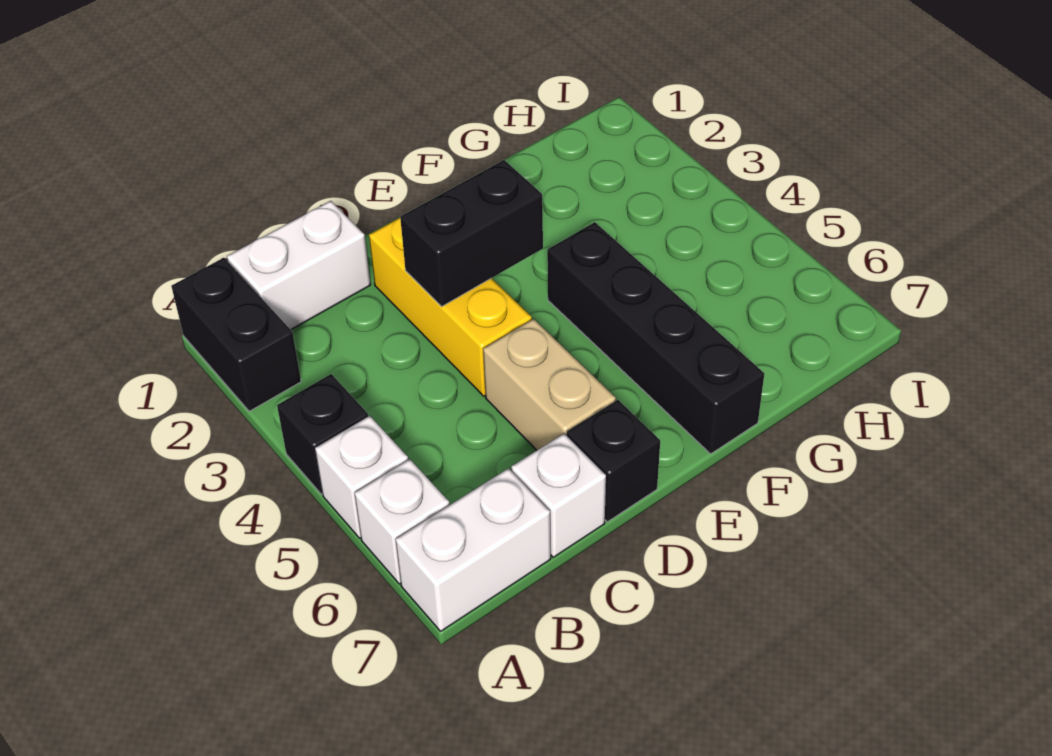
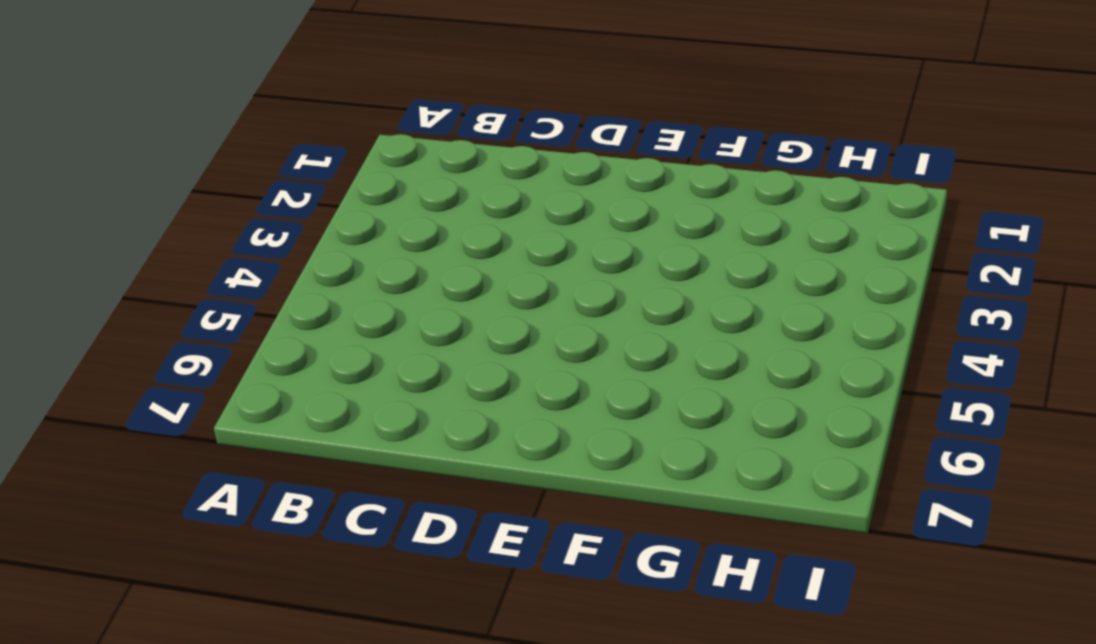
none -> black 1x2 brick [171,258,301,411]
none -> black 1x1 brick [277,374,368,494]
none -> white 1x1 brick [315,416,408,538]

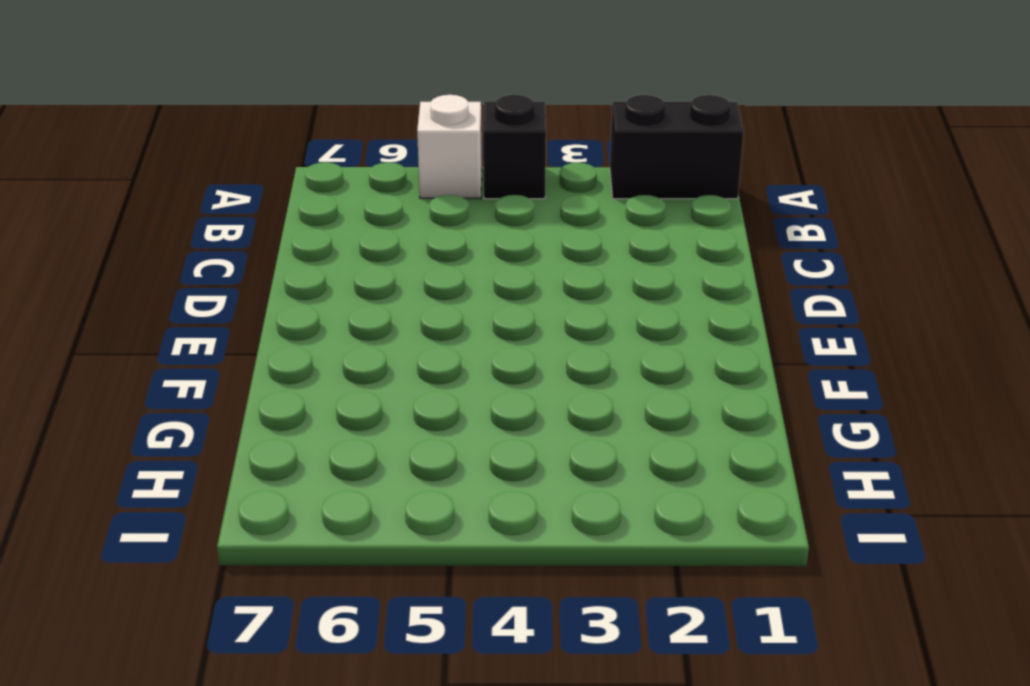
none -> white 1x1 brick [354,459,450,584]
none -> white 1x2 brick [395,468,551,631]
none -> white 1x2 brick [227,201,371,330]

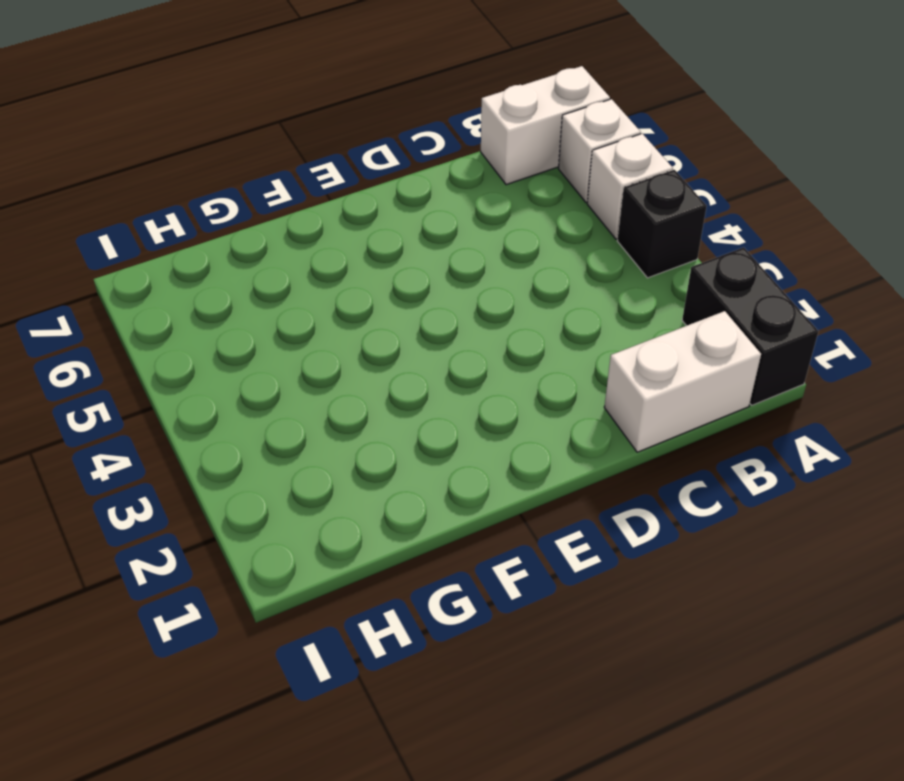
none -> white 1x1 brick [511,434,606,557]
none -> yellow 1x3 brick [369,218,532,396]
none -> tan 1x2 brick [483,319,616,450]

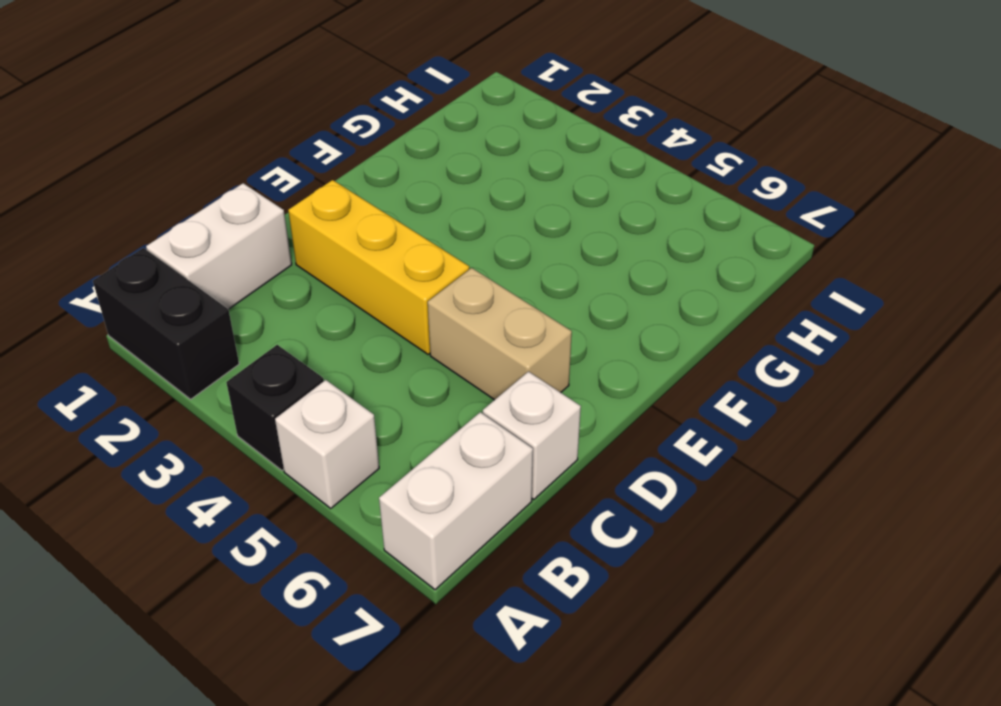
none -> white 1x1 brick [354,459,450,584]
none -> black 1x1 brick [567,400,660,522]
none -> black 1x4 brick [547,222,764,454]

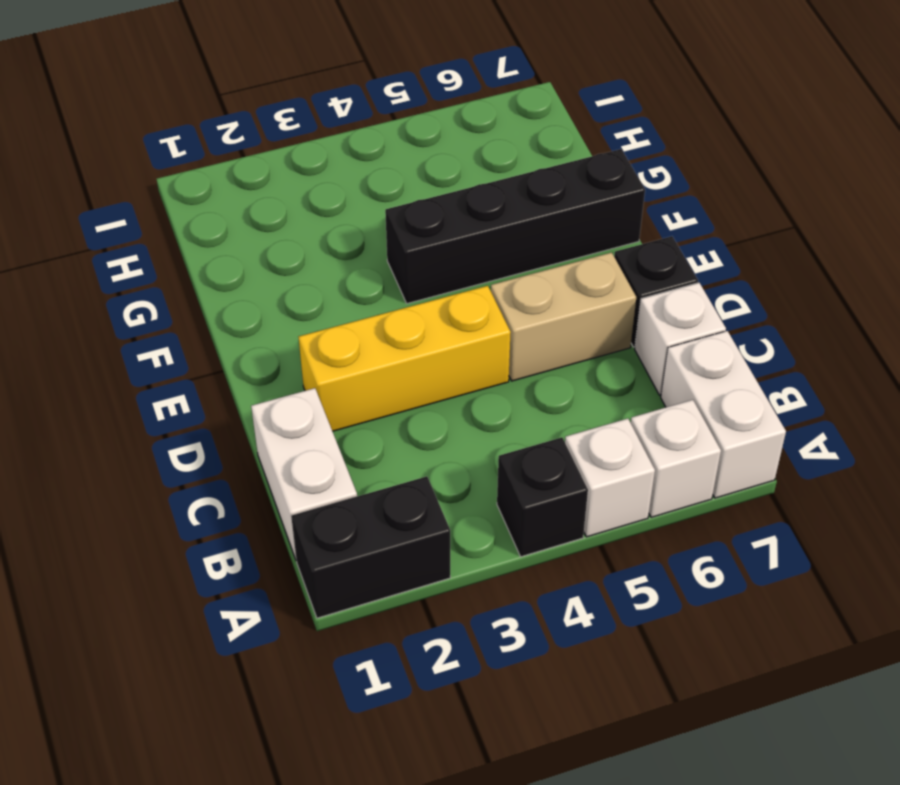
none -> black 1x2 brick [400,160,543,307]

